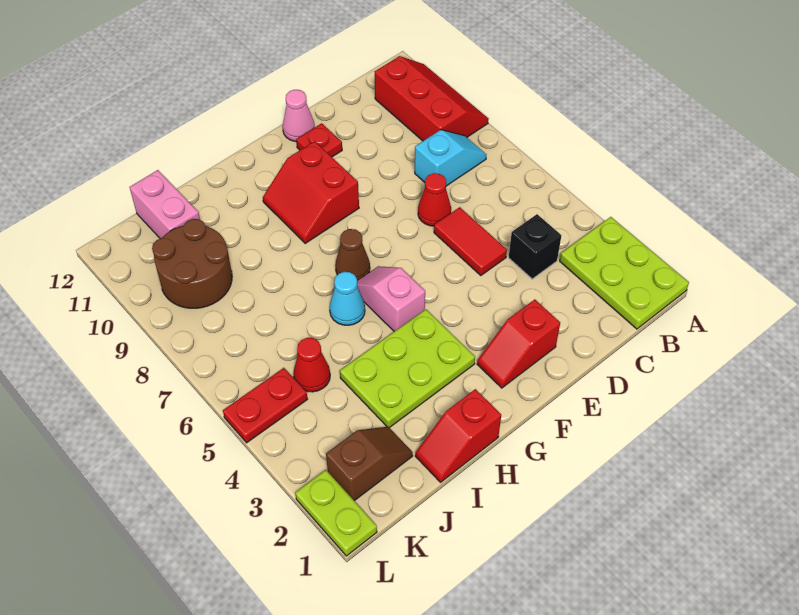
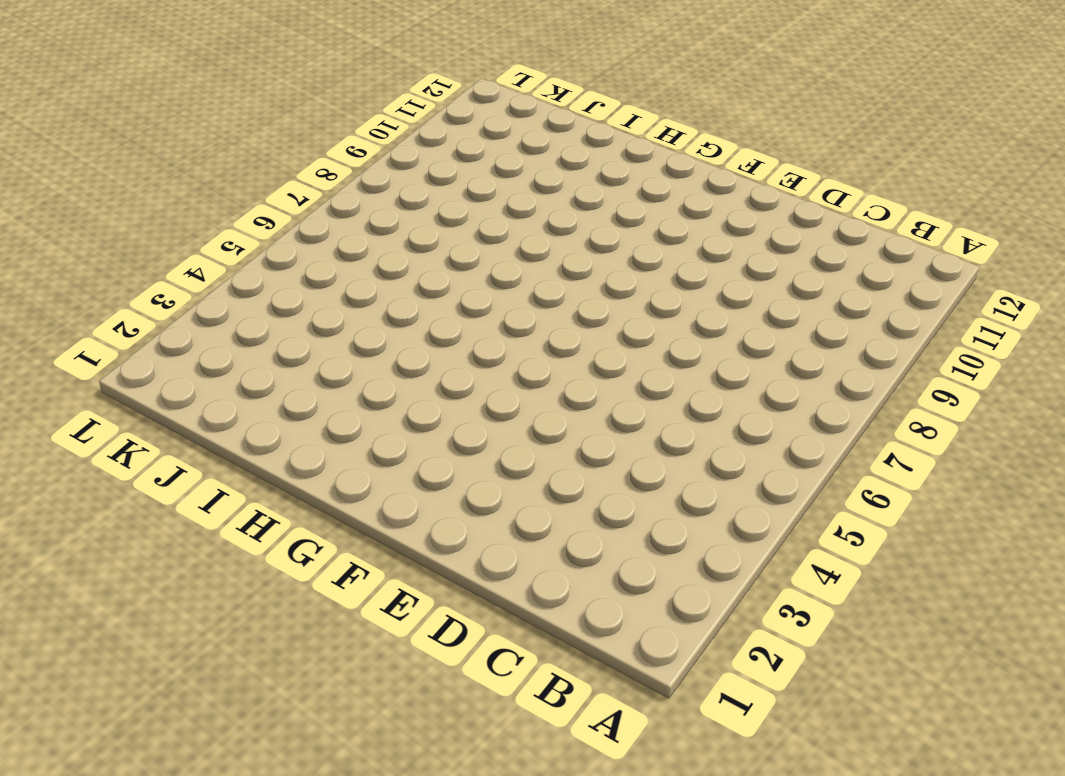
none -> lime 2x3 plate [560,217,689,329]
none -> red 2x3 slope [375,56,489,141]
none -> cyan 1x2 slope [415,130,487,186]

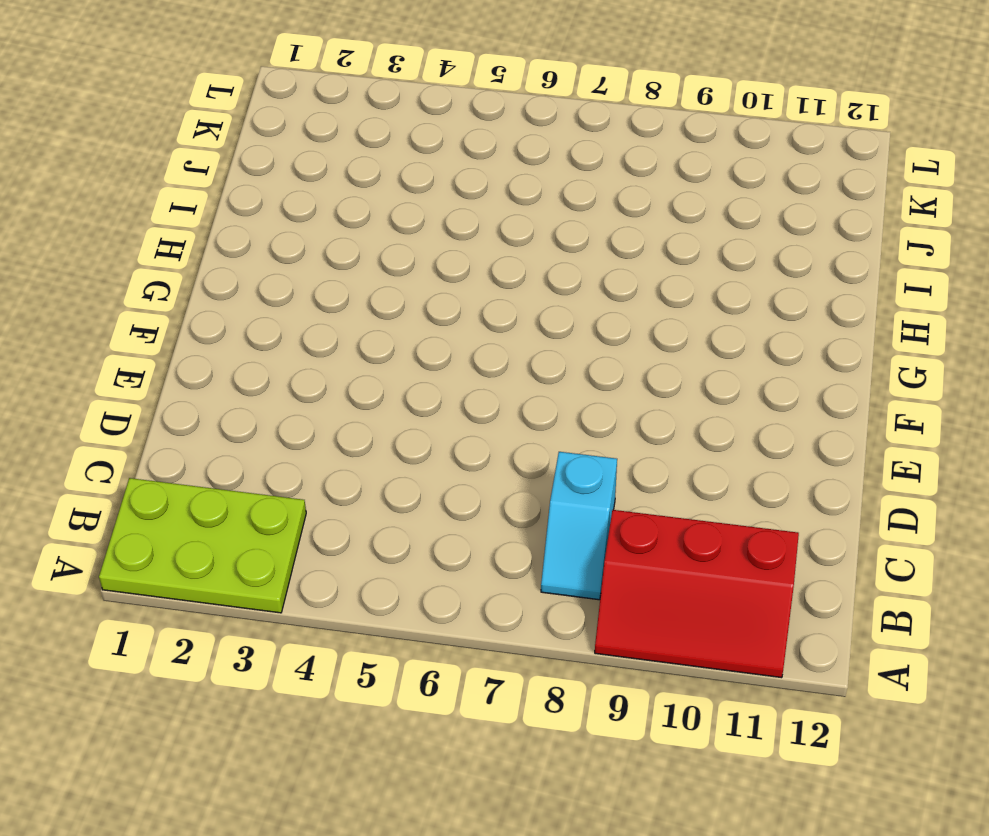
none -> black 1x1 brick [509,214,561,279]
none -> red 1x2 tile [434,207,507,275]
none -> red 1x1 cone [418,173,451,226]

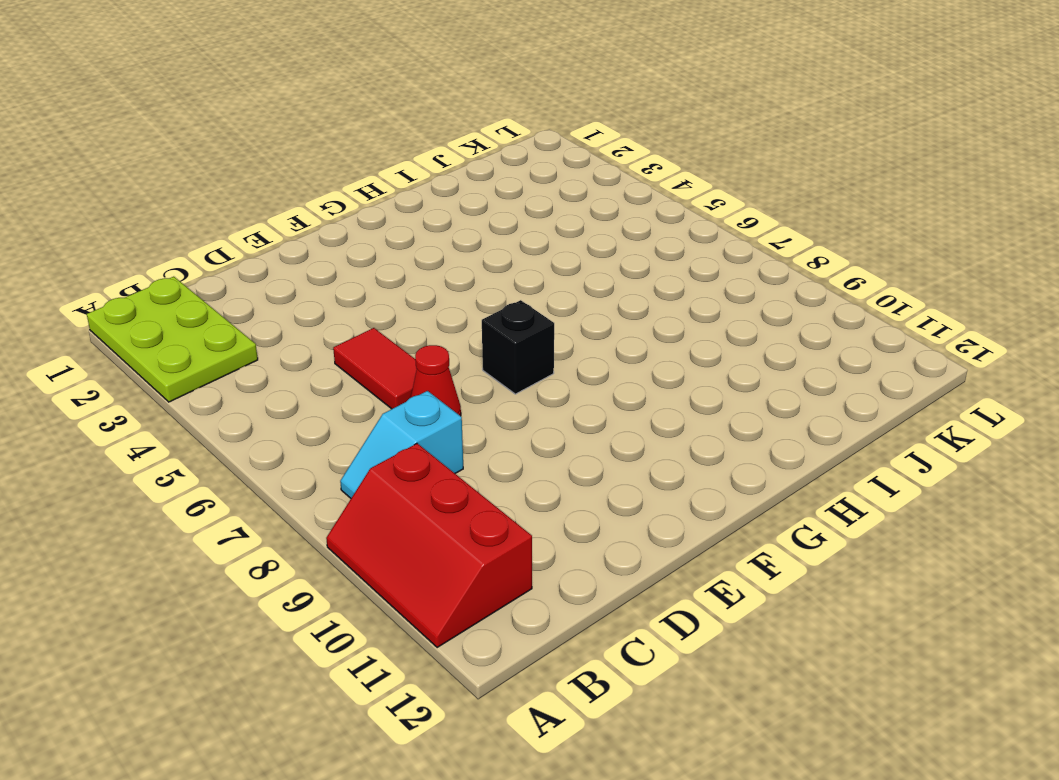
black 1x1 brick [482,300,554,394] -> black 1x1 brick moved to [509,214,561,279]
none -> red 1x2 slope [477,299,560,388]
none -> red 1x1 plate [296,123,342,157]
none -> pink 1x1 cone [283,90,315,141]

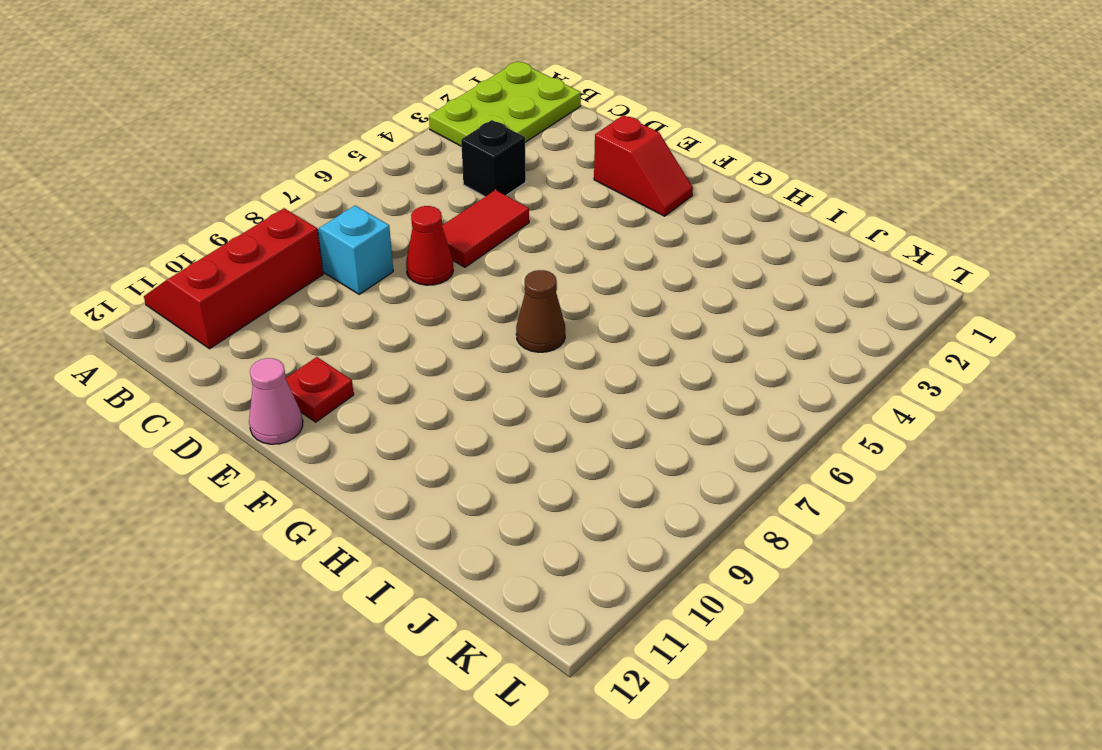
none -> red 2x2 slope [263,141,359,243]
none -> lime 2x3 plate [340,309,475,428]
none -> pink 1x2 slope [357,266,425,331]

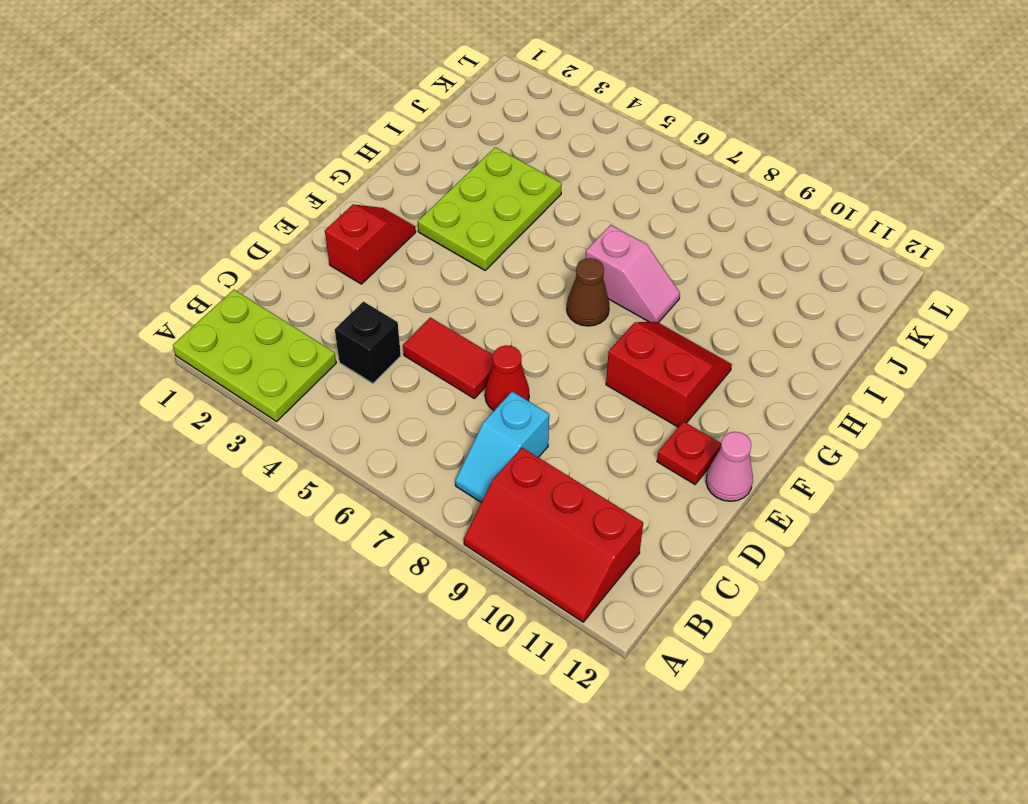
pink 1x2 slope [585,225,680,323] -> pink 1x2 slope moved to [357,266,425,331]
none -> red 1x2 slope [415,389,501,482]
none -> cyan 1x1 cone [330,272,365,325]
none -> brown 1x2 slope [326,427,413,501]

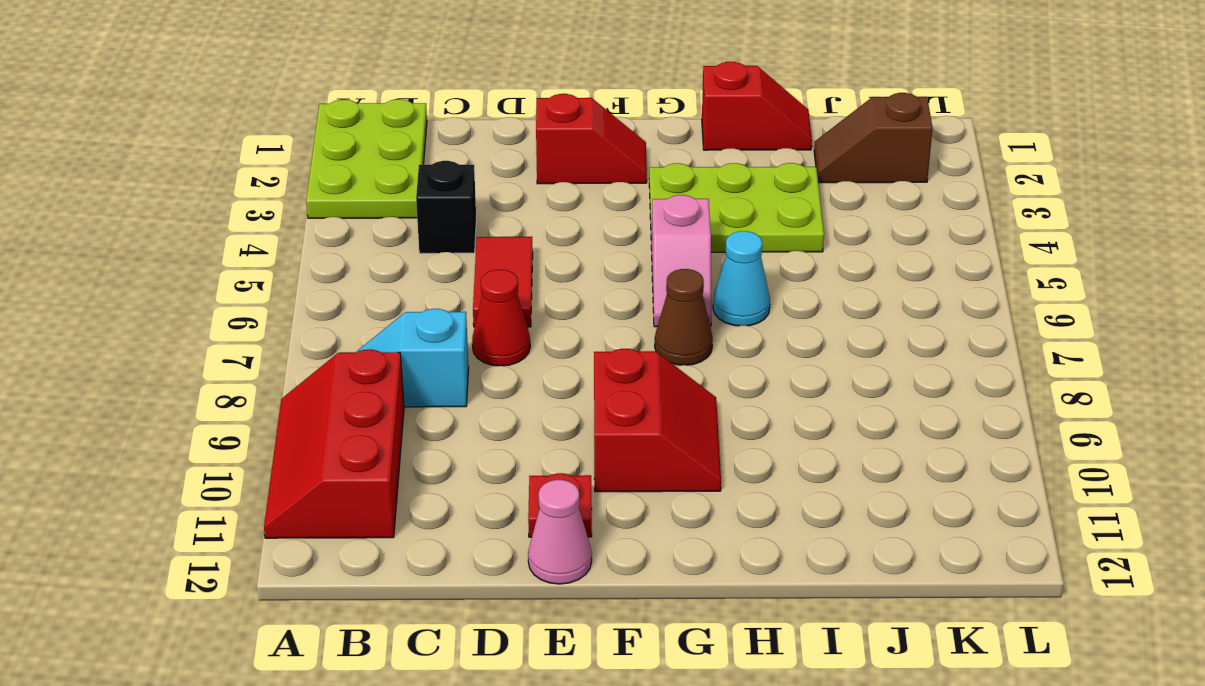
none -> red 1x1 cone [293,338,330,392]
none -> brown 2x2 round brick [152,219,232,308]
none -> pink 1x2 brick [130,170,200,239]

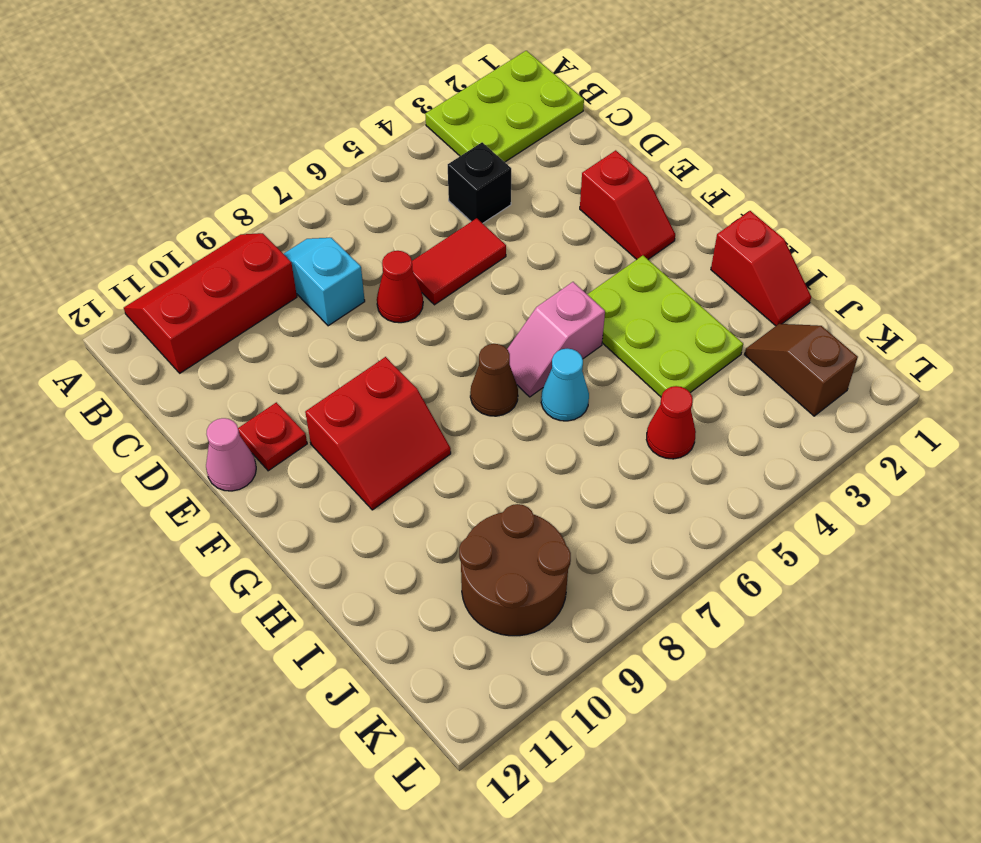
none -> pink 1x2 brick [130,170,200,239]
none -> red 1x2 plate [223,368,307,443]
none -> lime 1x2 plate [295,470,377,556]

